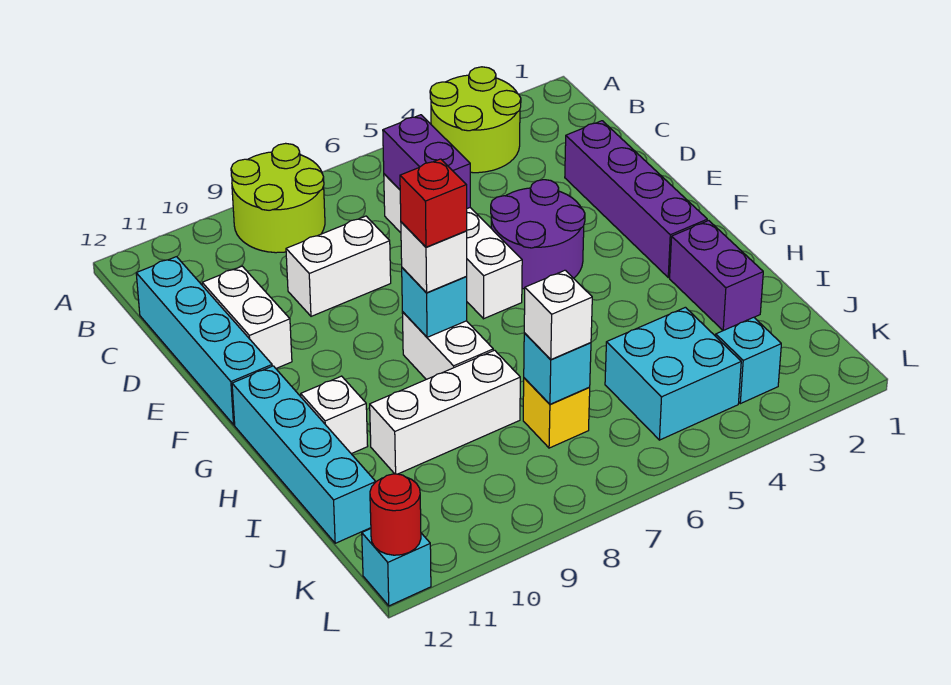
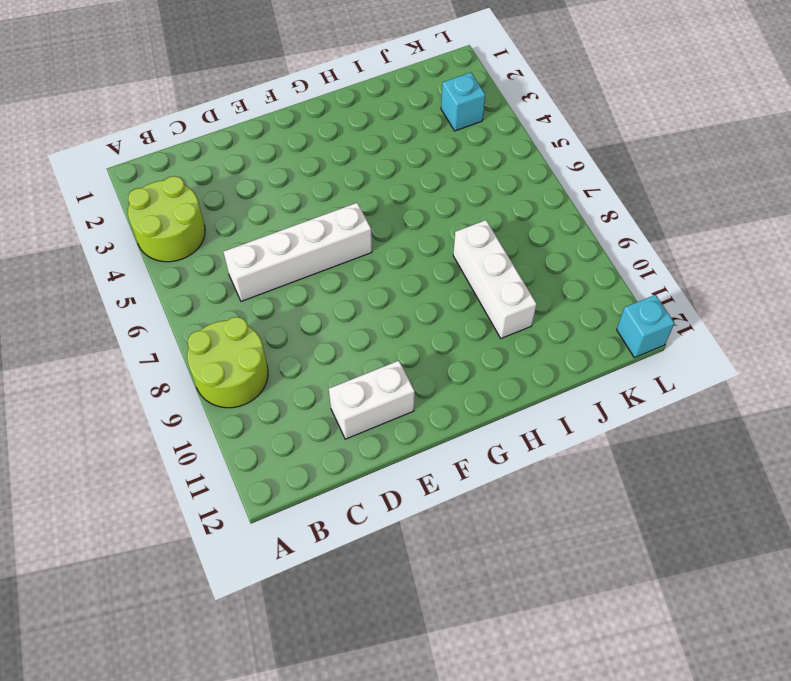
none -> cyan 1x4 brick [136,257,272,425]
none -> purple 1x4 brick [565,121,707,278]
none -> white 1x2 brick [286,216,391,316]

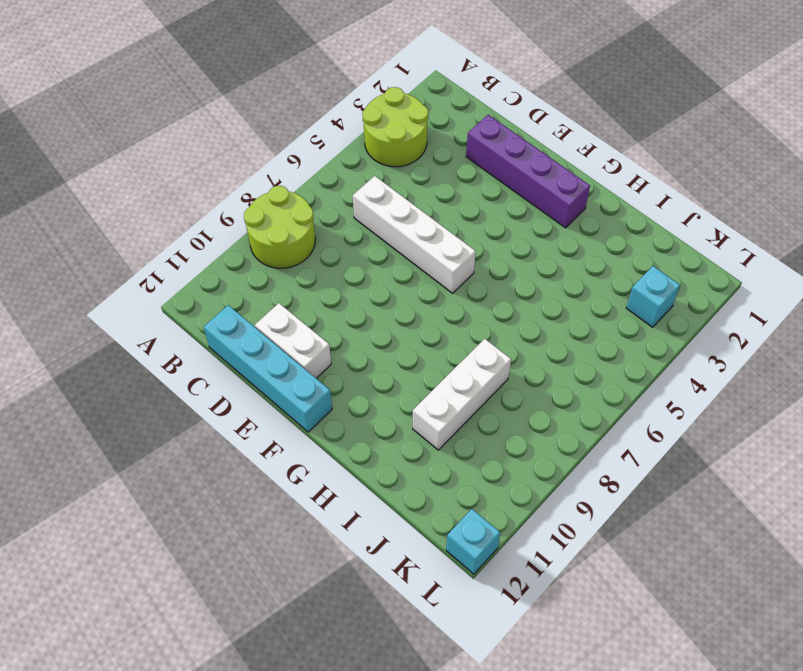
none -> white 1x2 brick [286,216,391,316]
none -> purple 2x2 round brick [491,180,585,289]
none -> white 1x2 brick [402,312,493,379]

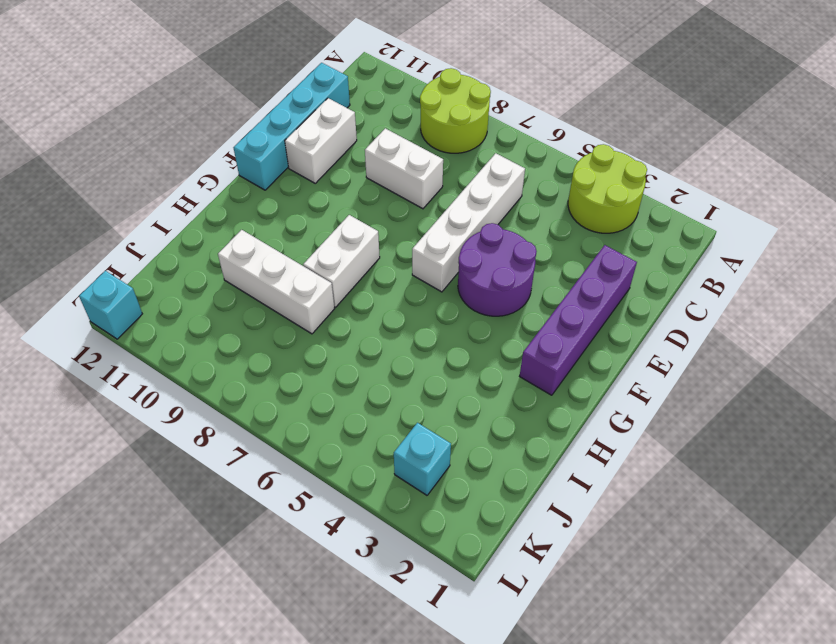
none -> cyan 1x4 brick [232,366,375,543]
none -> purple 1x2 brick [670,221,763,330]
none -> white 1x1 brick [301,376,368,454]

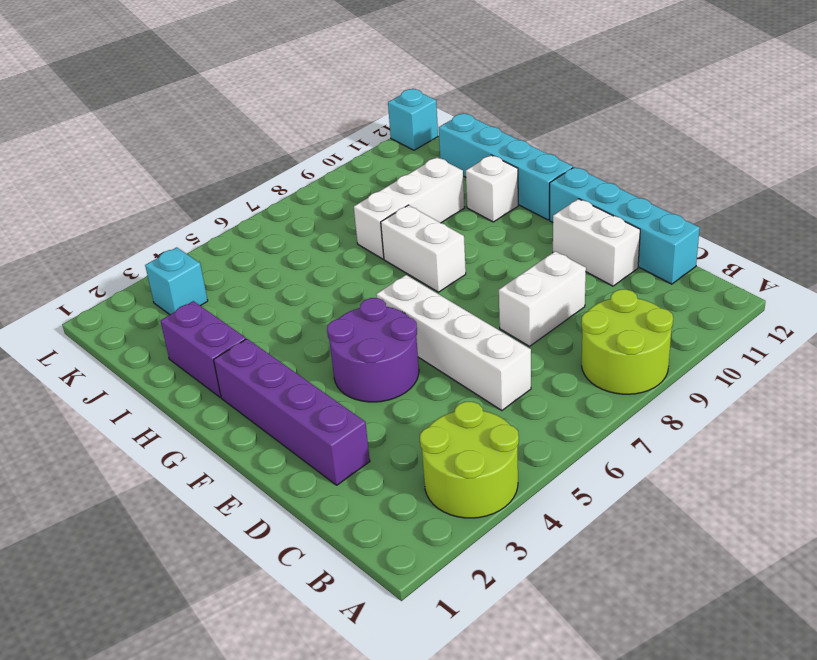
none -> cyan 2x2 brick [605,307,741,440]
none -> yellow 1x1 brick [523,378,590,448]
none -> purple 1x2 brick [383,115,470,208]

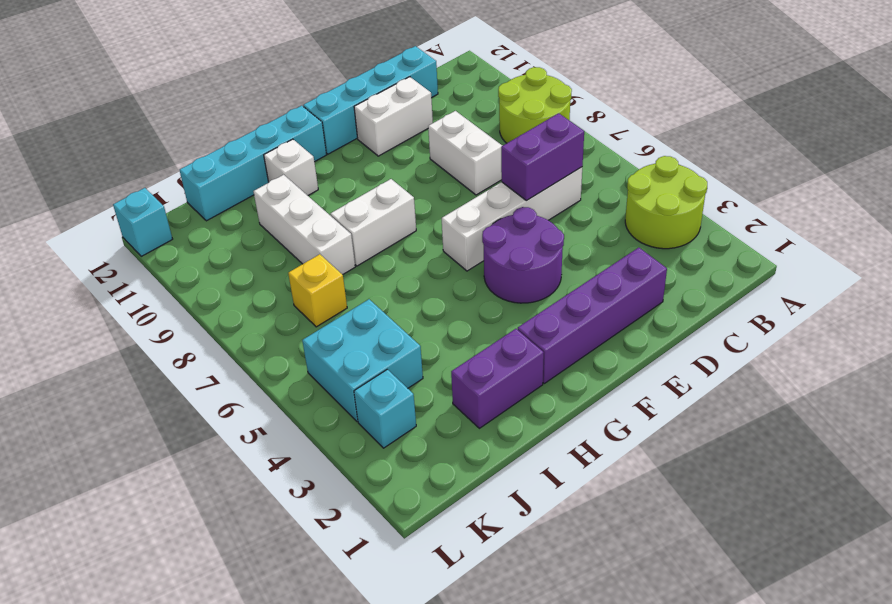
none -> cyan 1x1 brick [402,268,467,337]
none -> cyan 1x1 brick [524,333,591,404]
none -> red 1x1 round brick [370,474,421,555]

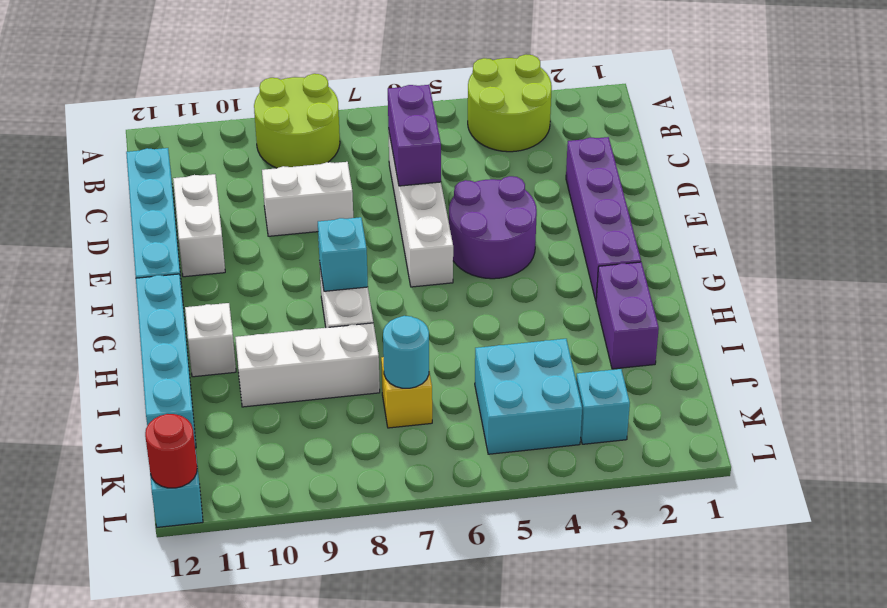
cyan 1x1 round brick [383,316,429,388] -> cyan 1x1 brick [524,333,591,404]
none -> white 1x1 brick [401,222,467,293]
none -> white 1x1 brick [524,270,592,359]
none -> red 1x1 brick [400,159,467,247]

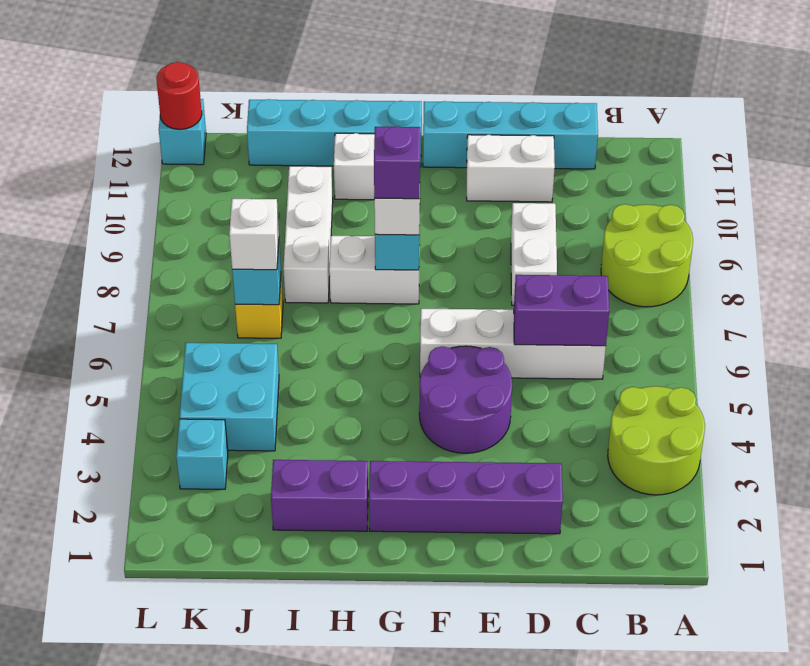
purple 1x1 brick [374,126,420,199] -> red 1x1 brick [400,159,467,247]

